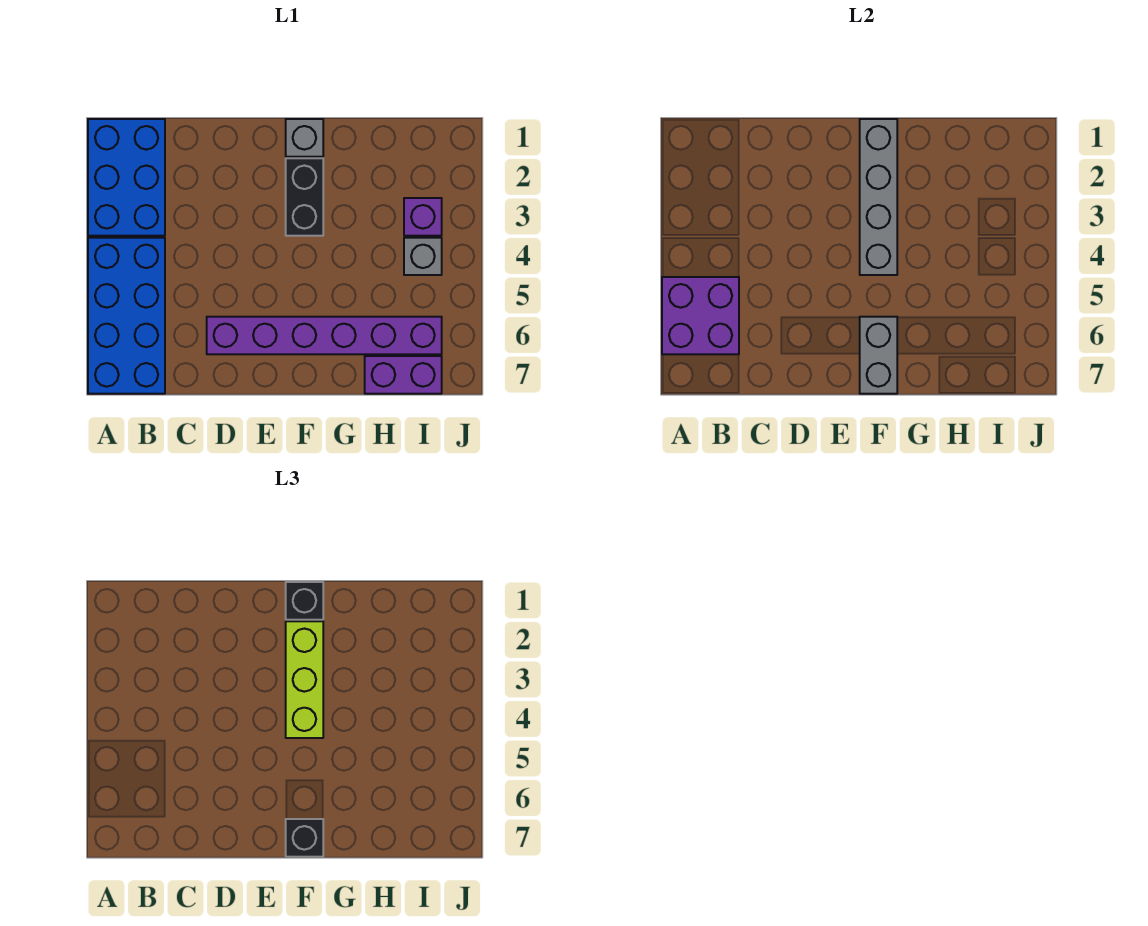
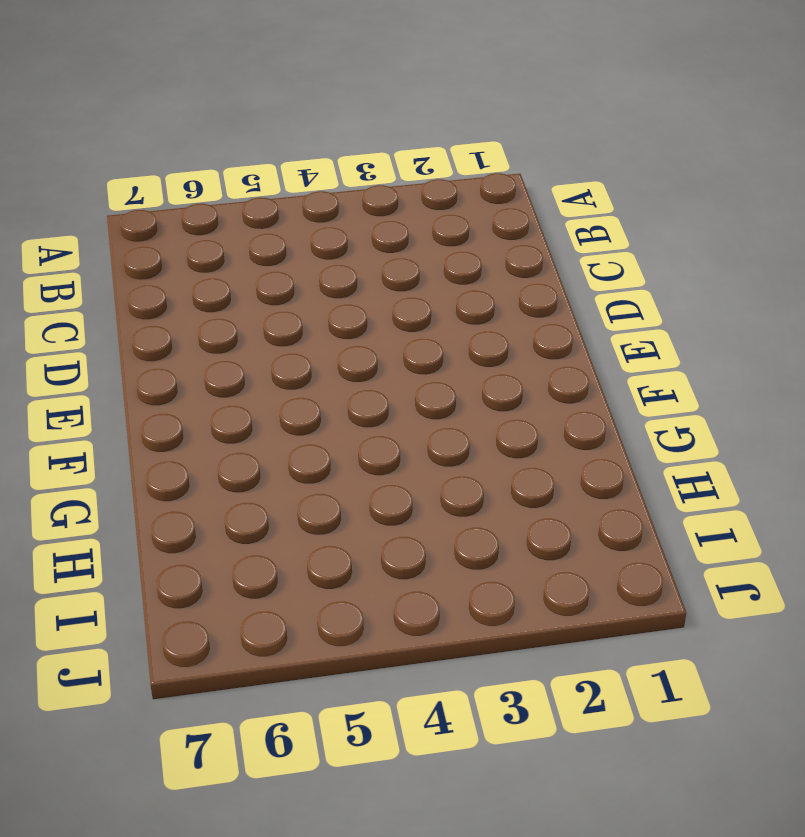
none -> blue 2x3 brick [88,119,165,236]
none -> blue 2x4 brick [88,238,165,394]
none -> purple 1x6 brick [207,317,442,354]

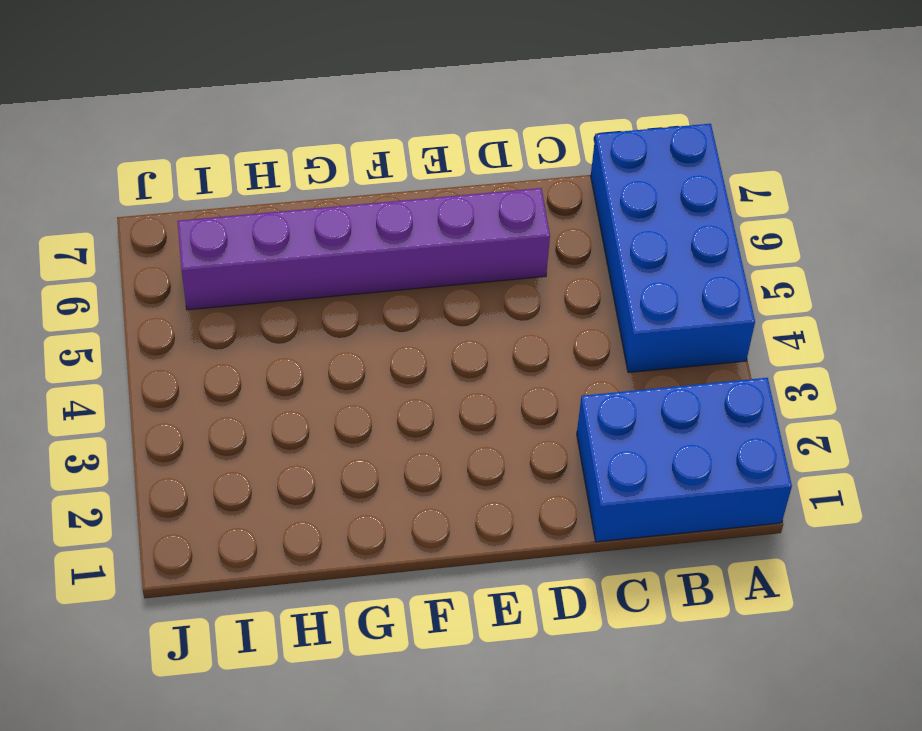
blue 2x3 brick [577,378,792,542] -> blue 2x3 brick turned to [88,119,165,236]
none -> grey 1x1 brick [286,119,323,157]
none -> black 1x2 brick [286,158,323,236]
none -> purple 1x2 brick [365,356,442,394]

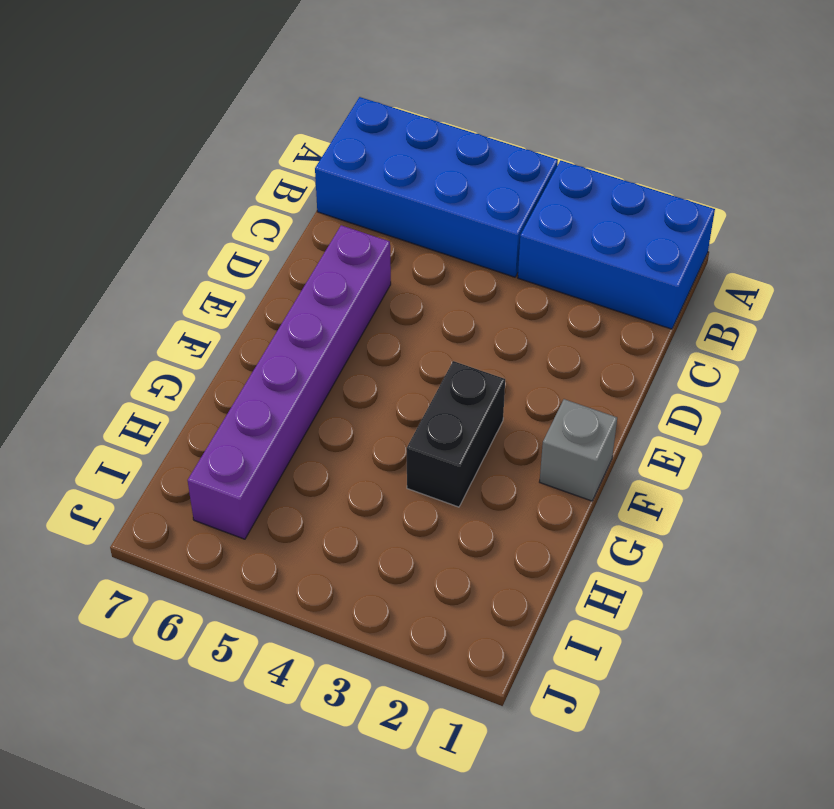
black 1x2 brick [407,361,505,507] -> black 1x2 brick turned to [286,158,323,236]
none -> purple 1x2 brick [365,356,442,394]
none -> purple 1x1 brick [404,198,442,236]
none -> grey 1x1 brick [404,238,442,275]

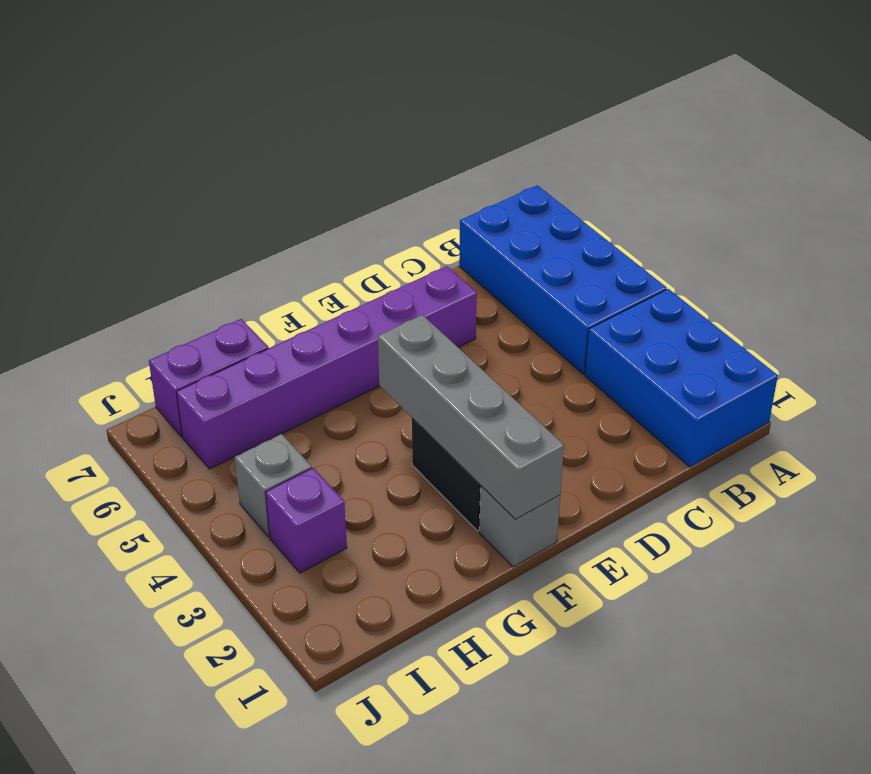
none -> purple 2x2 brick [662,277,739,354]
none -> grey 1x2 brick [860,317,897,394]
none -> black 1x1 brick [286,582,323,620]

